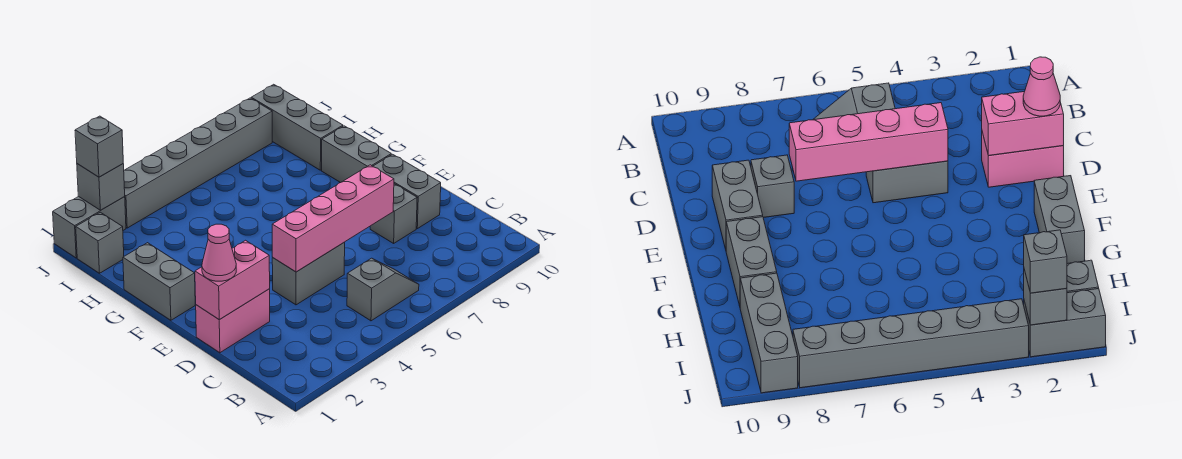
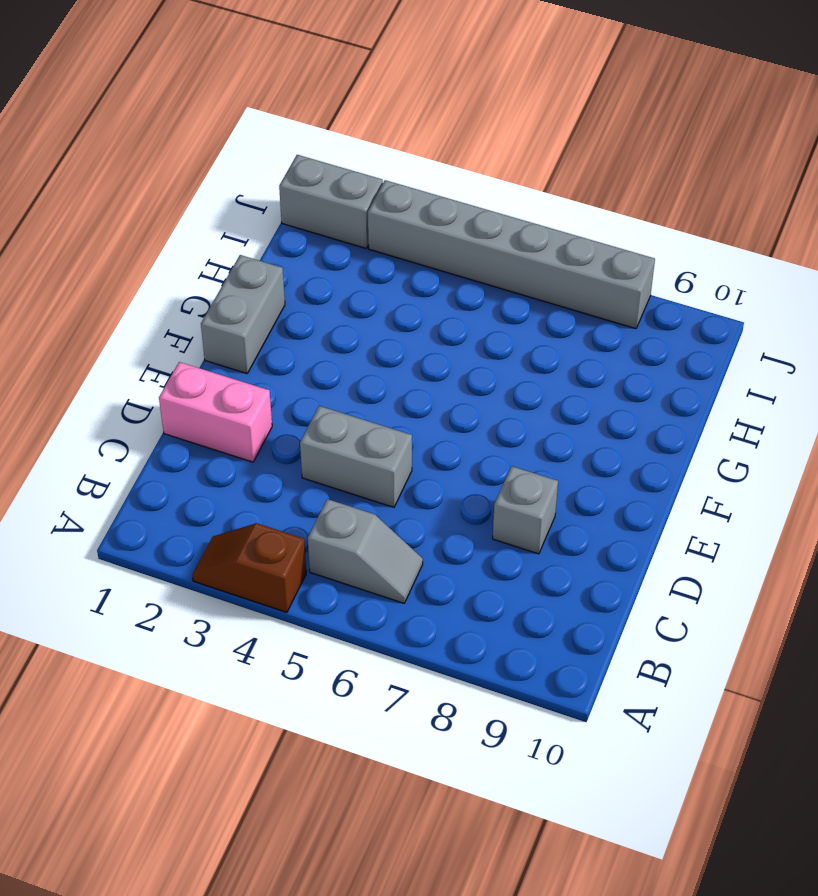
brown 1x2 slope [192,523,306,613] -> none
none -> grey 1x2 brick [373,154,441,229]
none -> grey 1x2 brick [322,126,391,183]
none -> grey 1x3 brick [251,84,343,170]

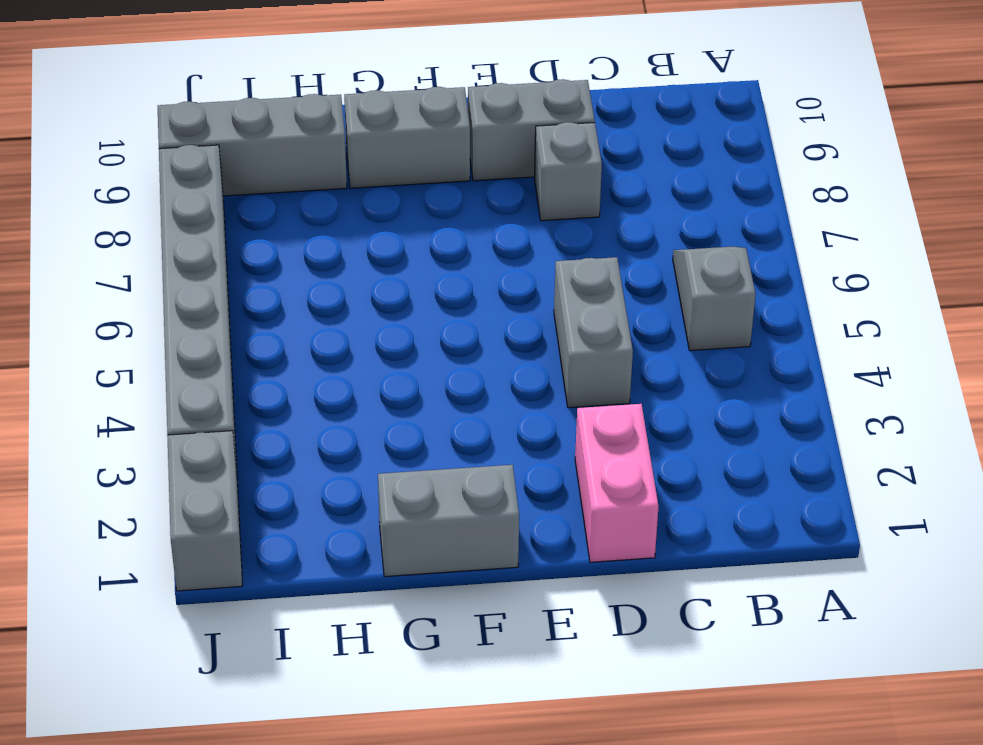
none -> grey 1x1 brick [76,212,124,273]
none -> pink 1x2 brick [195,240,270,320]
none -> pink 1x4 brick [272,165,394,272]

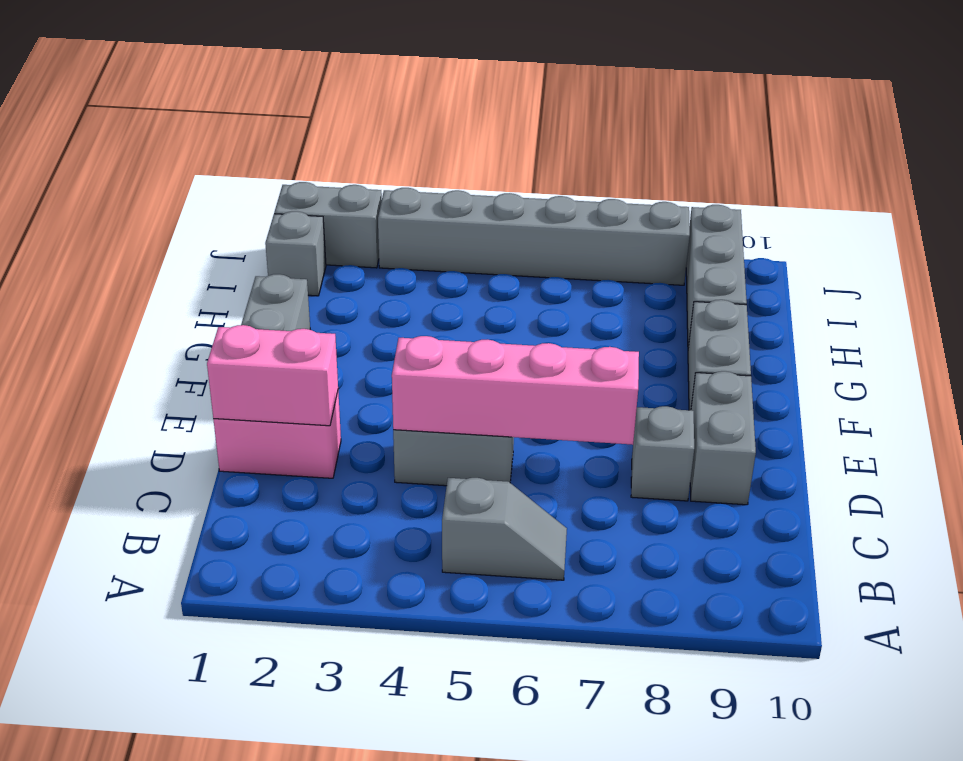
none -> grey 1x1 brick [77,164,125,210]
none -> pink 1x1 cone [202,224,236,281]
none -> grey 1x1 brick [75,116,123,177]

